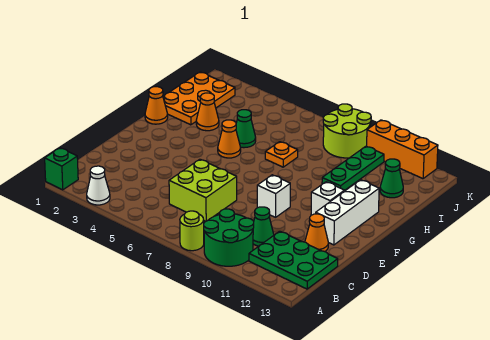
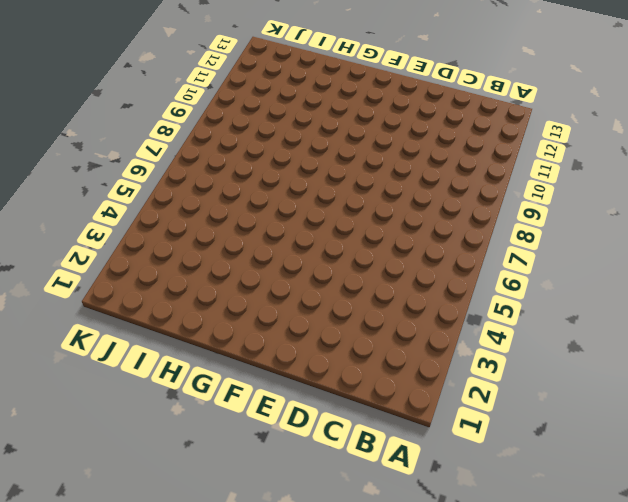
none -> green 1x1 brick [45,148,78,190]
none -> white 1x1 cone [87,166,110,205]
none -> lime 1x1 round brick [180,211,204,251]

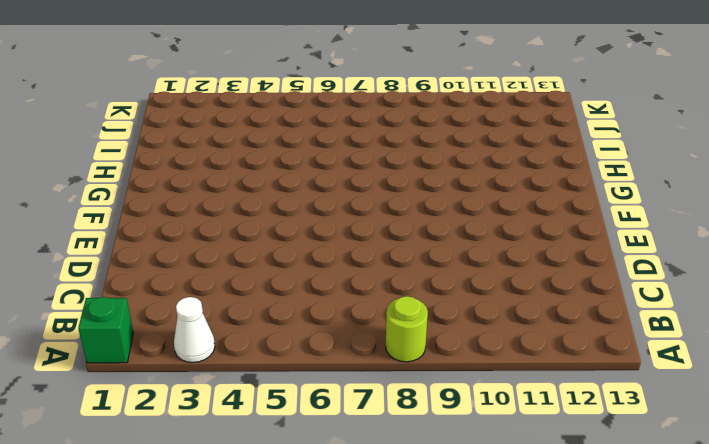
none -> green 2x2 round brick [204,209,254,266]
none -> green 2x3 plate [249,231,338,289]
none -> lime 2x2 brick [169,159,237,221]

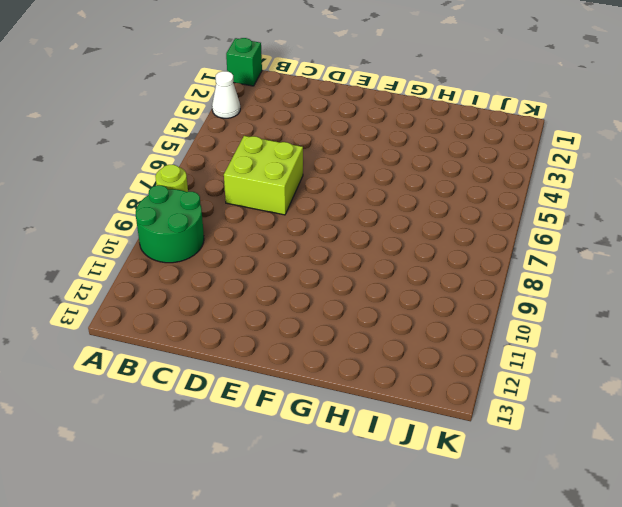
none -> green 2x3 plate [249,231,338,289]
none -> green 1x1 cone [253,207,274,246]
none -> orange 1x1 cone [305,214,328,252]

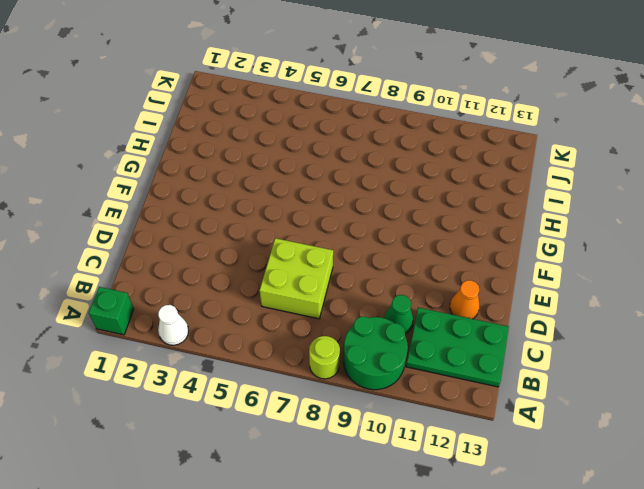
none -> white 1x1 brick [257,175,290,217]
none -> white 1x3 brick [316,180,379,245]
none -> white 1x1 brick [311,182,345,215]

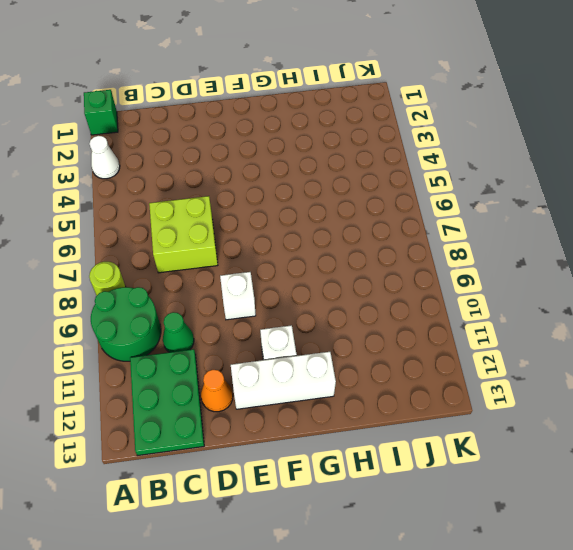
none -> orange 1x1 cone [145,87,168,124]
none -> orange 1x1 cone [218,120,241,158]
none -> orange 2x3 plate [163,72,235,125]

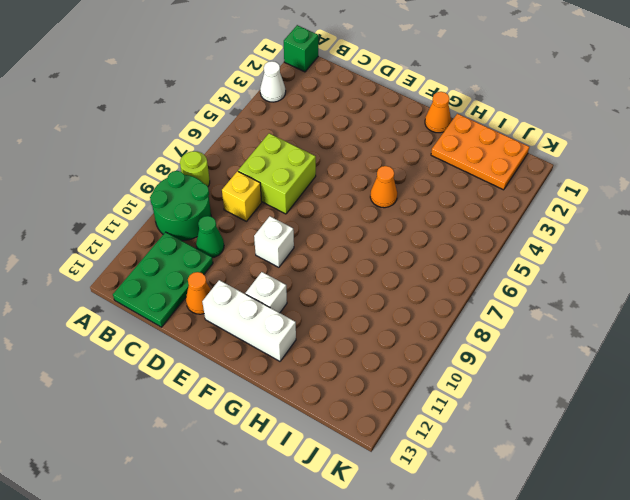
yellow 1x1 brick [222,171,262,221] -> none
none -> orange 1x1 cone [196,93,219,131]
none -> green 1x1 cone [236,110,256,148]
none -> orange 1x1 plate [265,142,298,167]

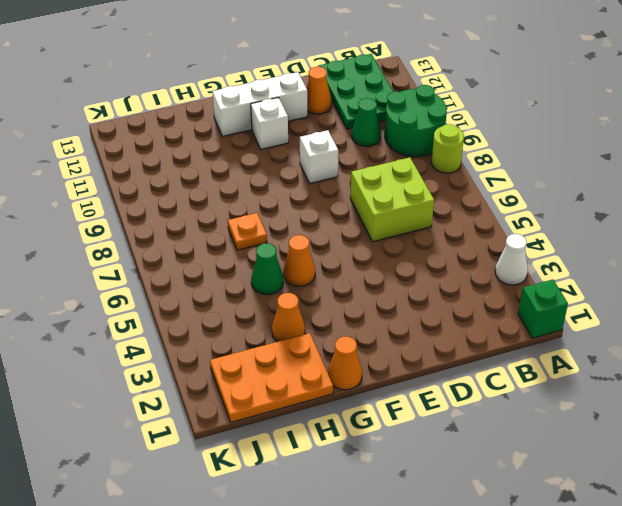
none -> green 1x3 plate [322,146,384,190]
none -> green 1x1 cone [380,159,403,198]
none -> lime 2x2 round brick [323,104,371,158]

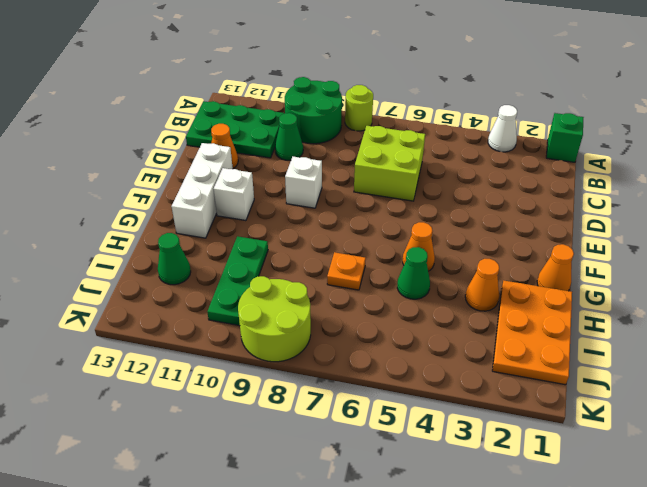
none -> orange 1x3 brick [367,120,438,179]

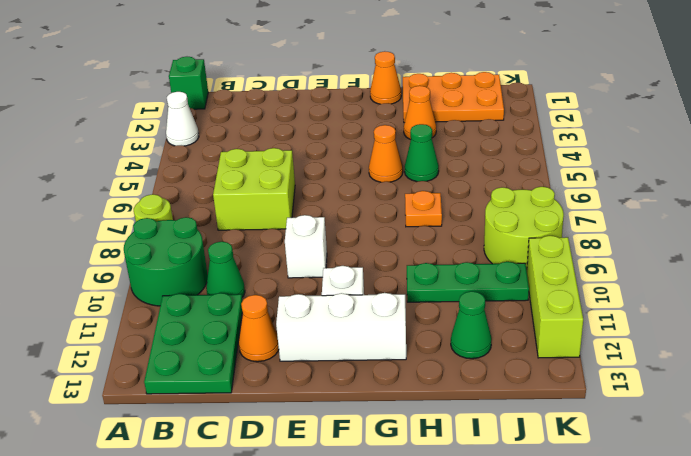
lime 1x3 brick [527,236,583,358] -> orange 1x3 brick [367,120,438,179]

